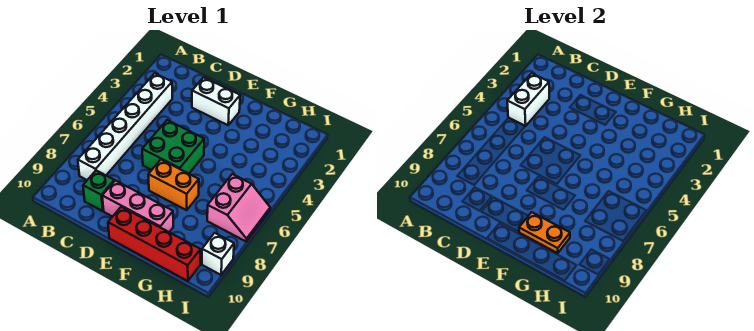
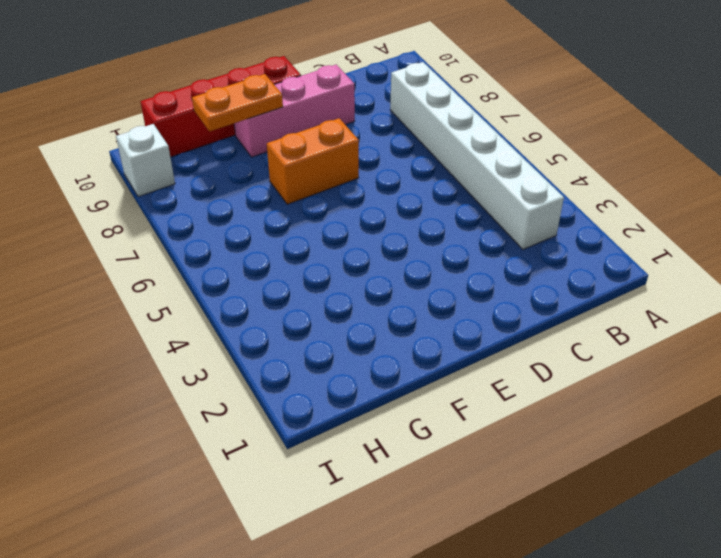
none -> green 1x1 brick [83,170,114,211]
none -> white 1x2 brick [192,77,240,125]

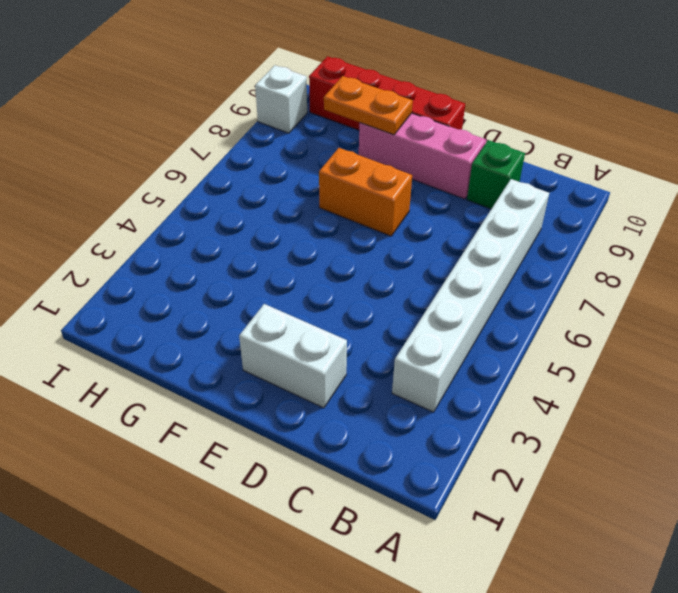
none -> green 2x2 brick [142,120,204,174]
none -> pink 2x2 slope [207,174,270,241]

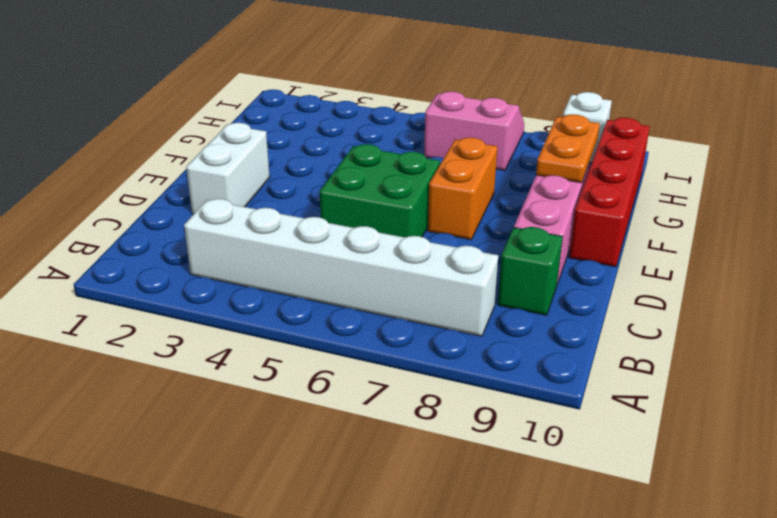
none -> white 1x2 brick [507,73,549,126]

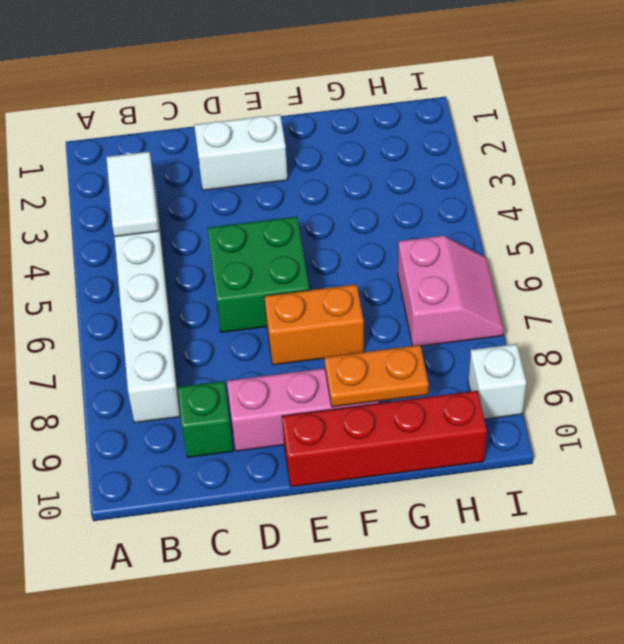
white 1x2 tile [106,152,159,237] -> white 1x2 brick [507,73,549,126]

